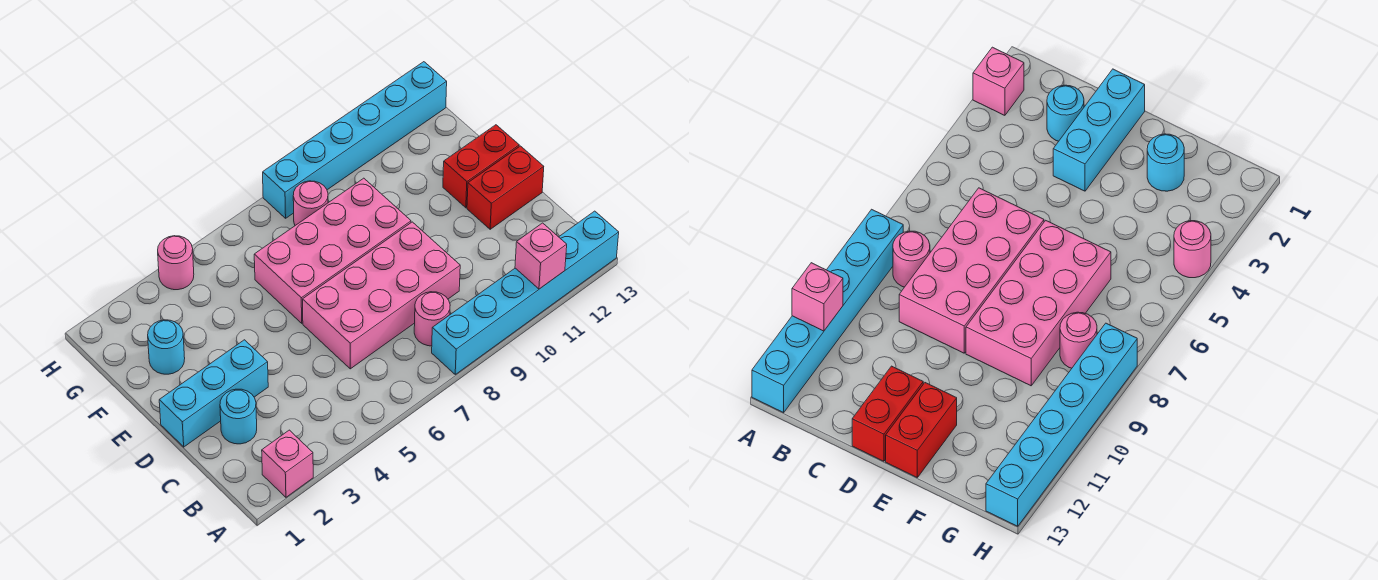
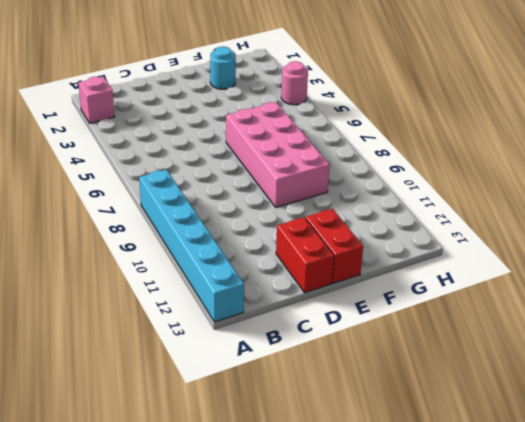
none -> pink 1x1 round brick [414,292,450,346]
none -> cyan 1x1 round brick [220,389,257,444]
none -> pink 2x4 brick [303,222,460,369]

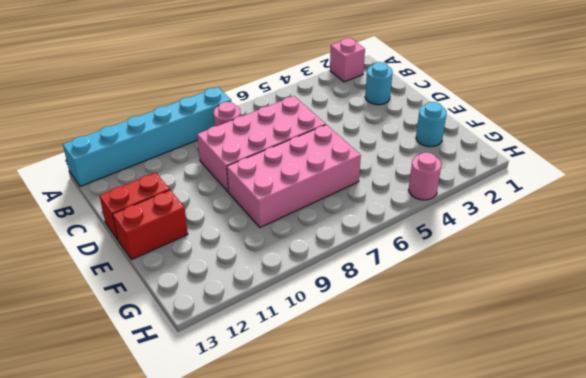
none -> cyan 1x3 brick [159,340,268,447]
none -> pink 1x1 round brick [293,181,328,225]
none -> cyan 1x6 brick [263,62,447,218]

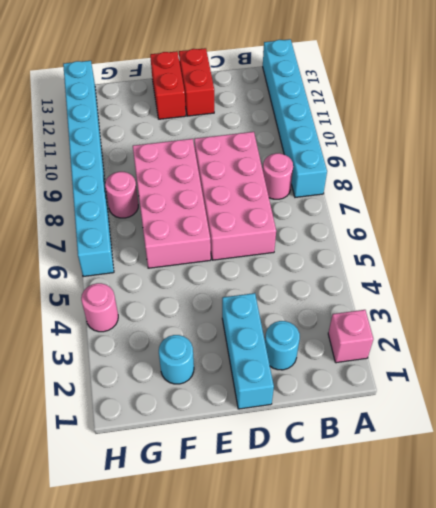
cyan 1x8 brick [63,61,114,277] -> cyan 1x6 brick [263,62,447,218]
none -> pink 1x1 brick [515,223,567,289]

